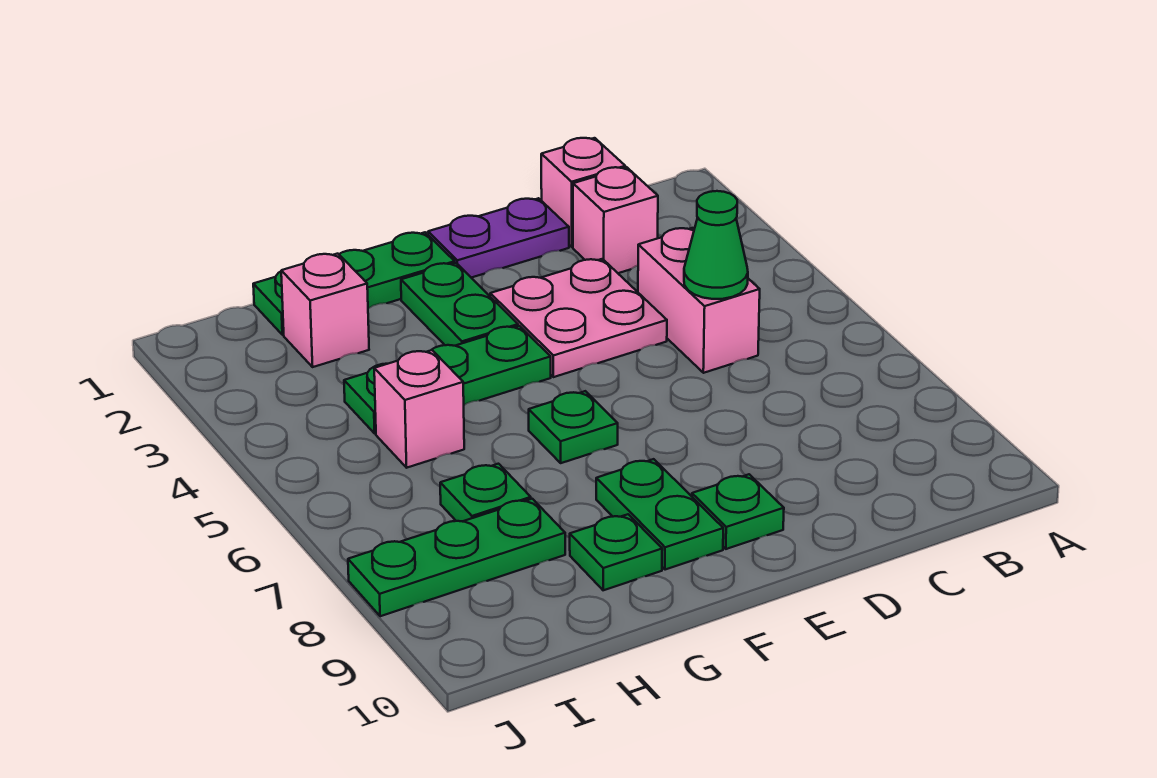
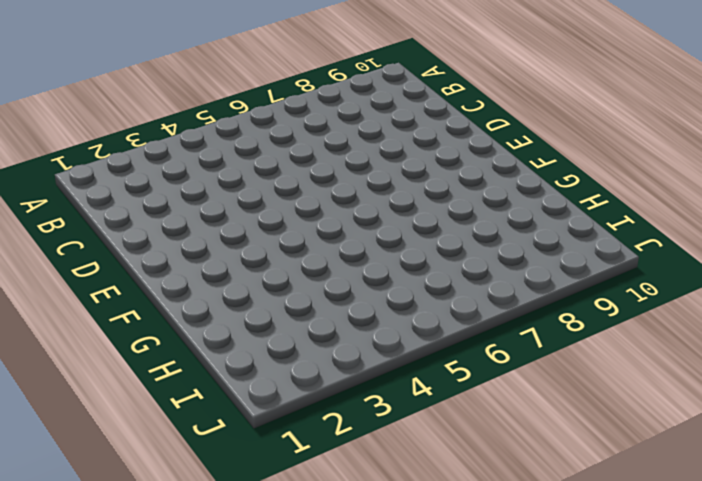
none -> pink 1x1 brick [541,138,625,247]
none -> pink 1x1 brick [573,167,658,273]
none -> pink 1x2 brick [638,228,760,373]

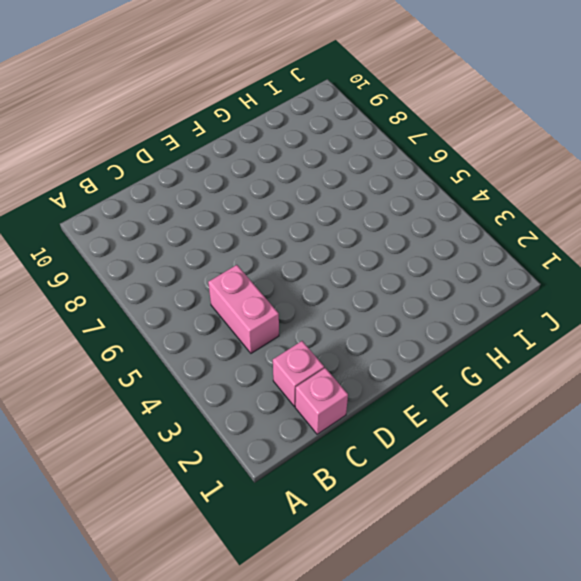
none -> purple 1x2 plate [428,198,569,278]
none -> pink 2x2 plate [490,259,667,377]
none -> green 1x1 plate [692,474,784,549]

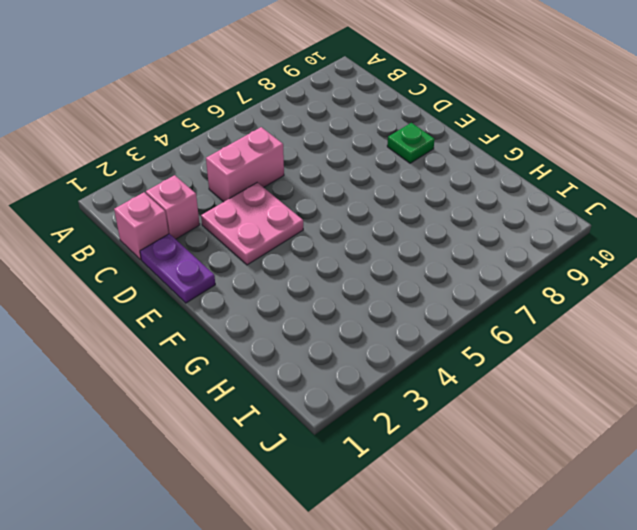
none -> green 1x3 plate [253,232,455,335]
none -> green 1x2 plate [401,263,518,346]
none -> green 1x3 plate [344,326,551,433]

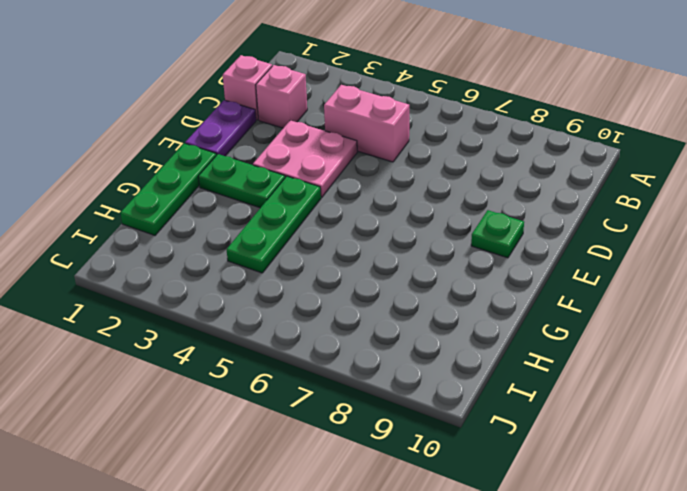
none -> green 1x1 plate [529,391,618,463]
none -> green 1x2 plate [596,459,723,570]
none -> green 1x1 plate [570,514,662,590]

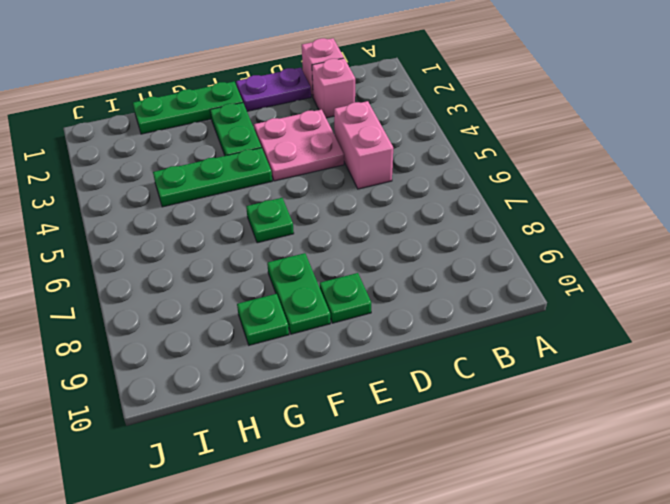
none -> pink 1x1 brick [281,254,369,367]
none -> pink 1x1 brick [374,350,464,468]
none -> green 1x1 plate [440,464,531,521]

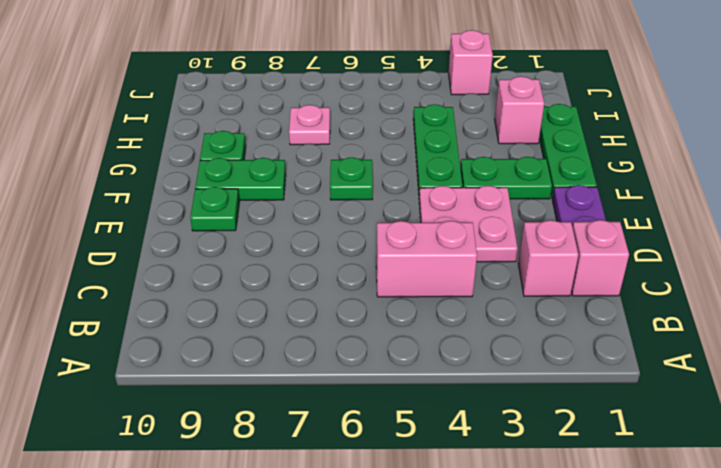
pink 1x1 plate [289,105,330,145] -> green 1x1 plate [440,464,531,521]
pink 1x1 brick [449,30,493,95] -> pink 1x1 brick moved to [374,350,464,468]
none -> green 1x3 plate [348,499,565,616]
none -> green 1x1 cone [684,191,748,299]

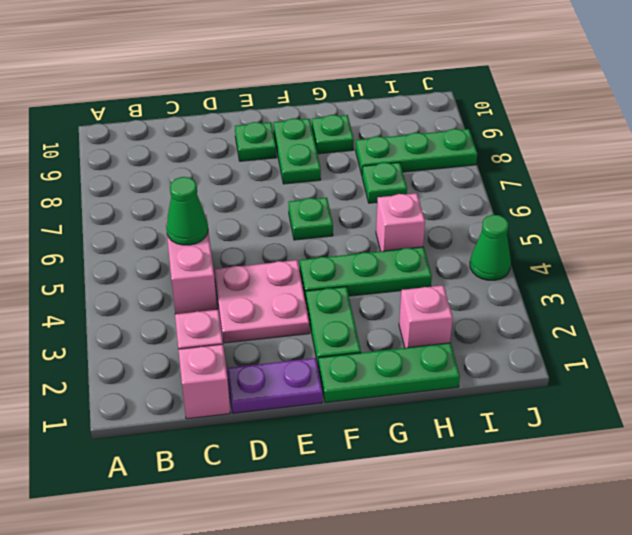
green 1x1 cone [470,215,511,280] -> none

